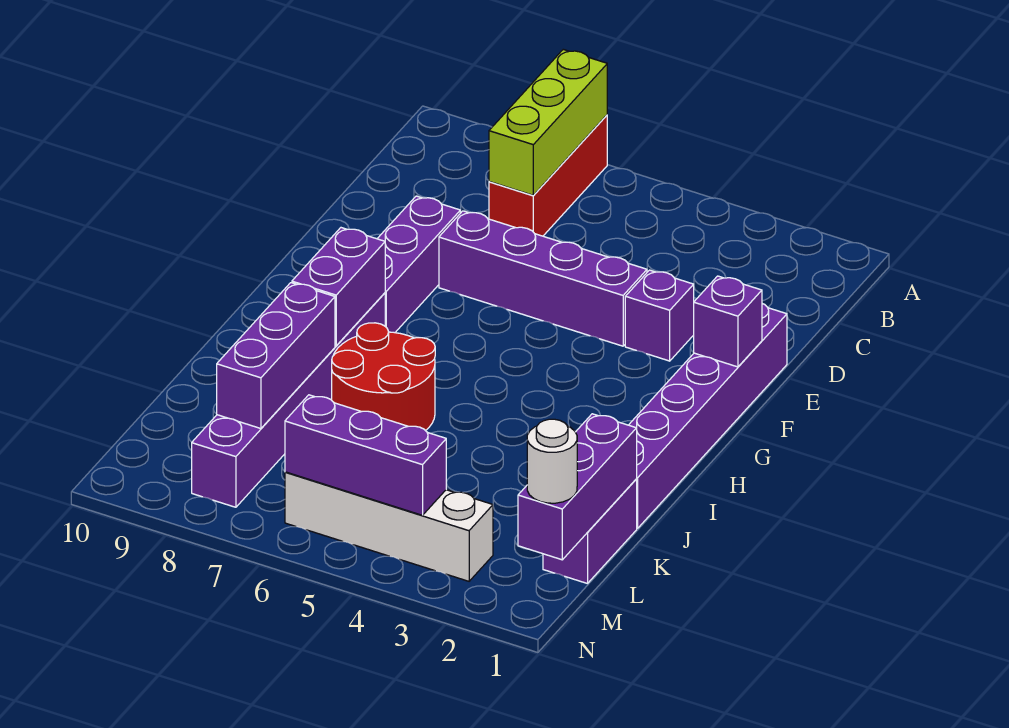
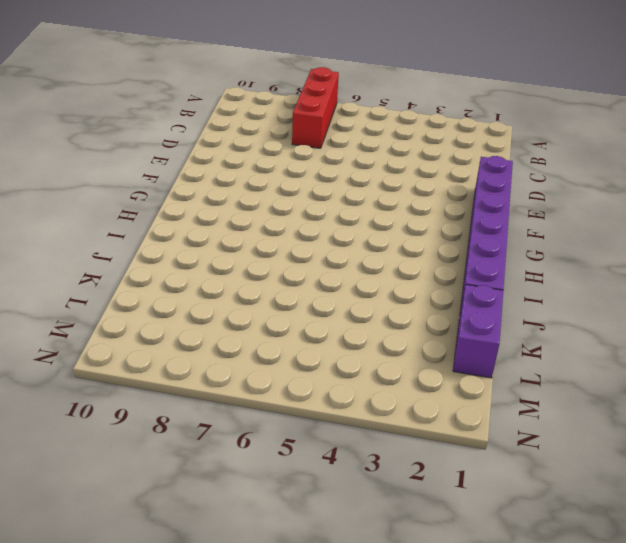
none -> purple 1x1 brick [625,270,694,361]
none -> purple 1x4 brick [439,211,647,346]
none -> purple 1x3 brick [377,196,460,333]

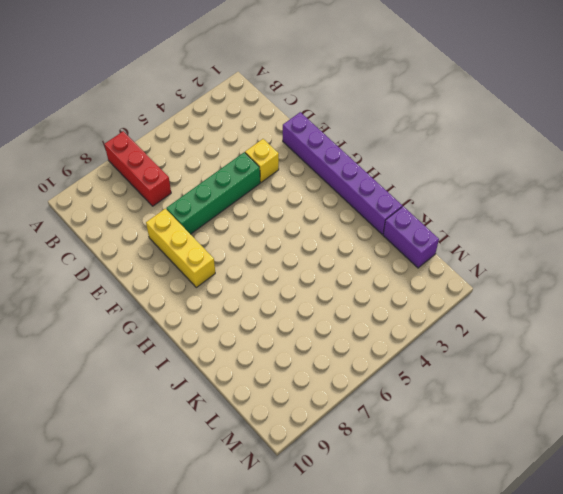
yellow 1x1 brick [245,139,279,182] -> purple 1x1 brick [625,270,694,361]
green 1x4 brick [166,152,260,234] -> purple 1x4 brick [439,211,647,346]
yellow 1x3 brick [146,209,215,288] -> purple 1x3 brick [377,196,460,333]
none -> purple 1x6 brick [192,293,385,507]
none -> red 2x2 round brick [332,323,435,431]
none -> white 1x4 brick [285,472,493,581]

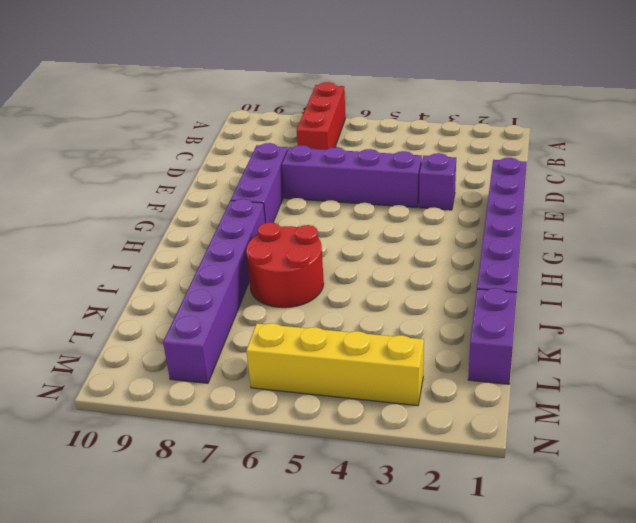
yellow 1x4 brick [246,323,424,406] -> white 1x4 brick [285,472,493,581]
none -> lime 1x3 brick [489,49,607,195]
none -> purple 1x1 brick [694,276,762,367]
none -> purple 1x2 brick [292,228,385,346]

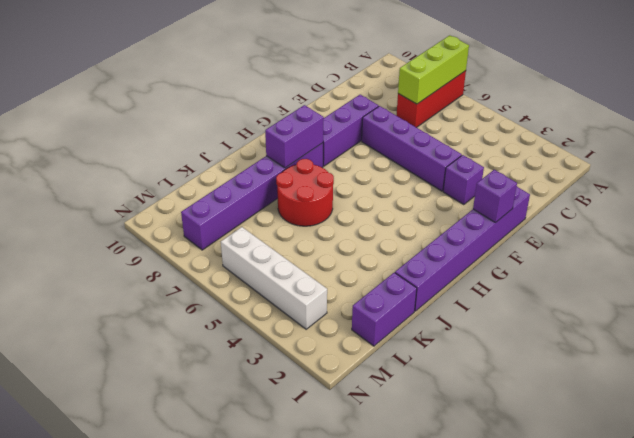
none -> purple 1x3 brick [217,283,335,428]
none -> purple 1x3 brick [518,414,637,560]
none -> purple 1x3 brick [285,395,446,515]

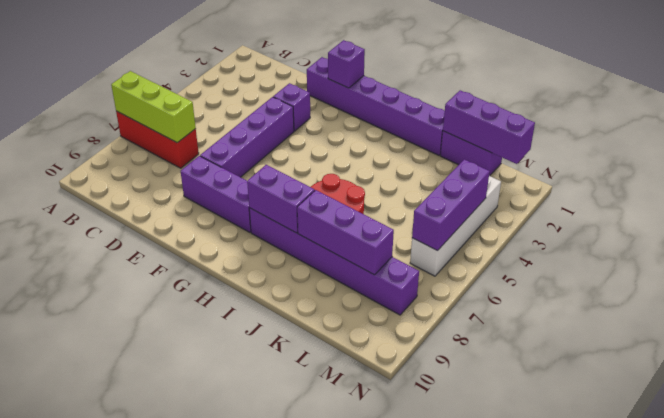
none -> white 1x1 round brick [527,419,577,503]

